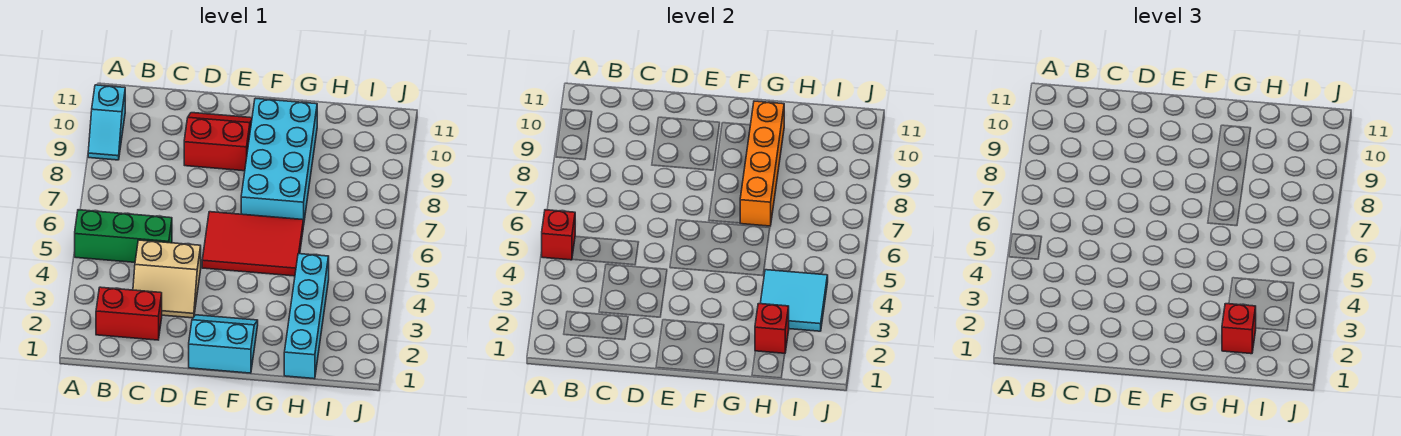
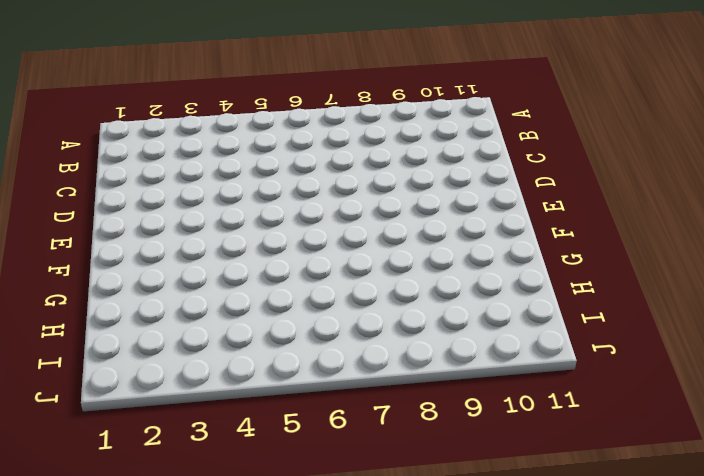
none -> green 1x3 brick [75,210,172,262]
none -> cyan 1x2 slope [88,85,125,160]
none -> red 1x2 brick [96,287,162,340]

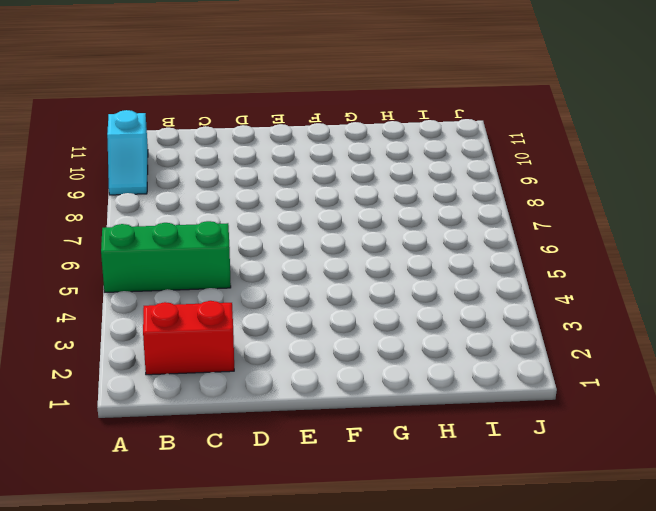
none -> tan 2x2 slope [133,240,201,318]
none -> red 2x2 slope [184,113,252,171]
none -> cyan 2x2 slope [189,315,258,373]

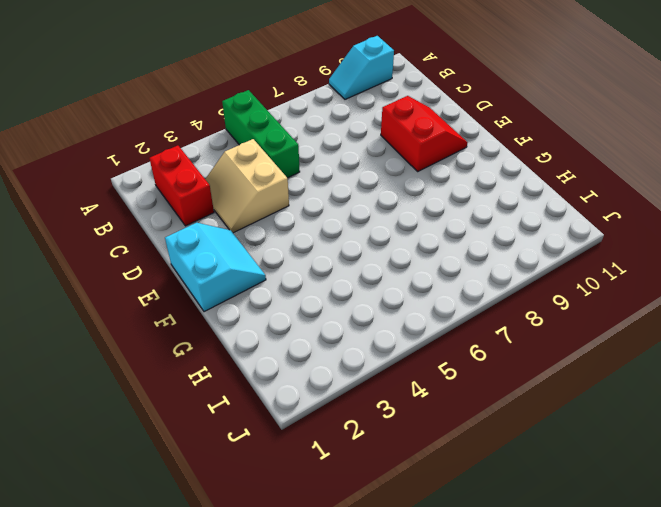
none -> red 2x3 tile [202,212,303,276]
none -> cyan 2x4 brick [241,98,317,226]
none -> cyan 1x4 brick [284,254,329,379]

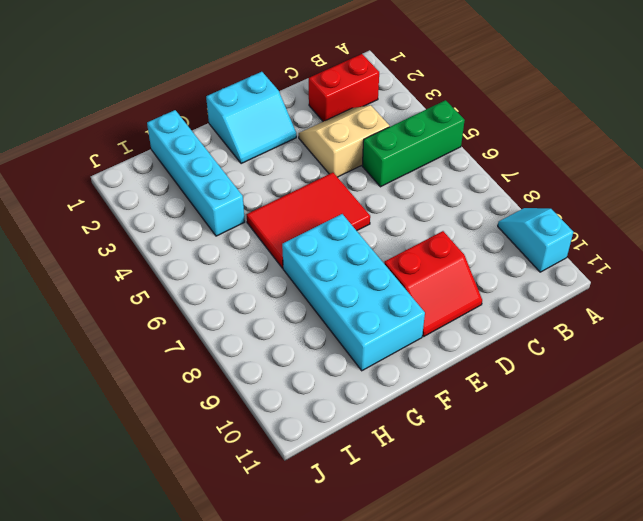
none -> red 1x1 brick [542,210,575,260]
none -> orange 1x4 brick [740,101,784,226]
none -> red 1x1 brick [755,304,789,353]

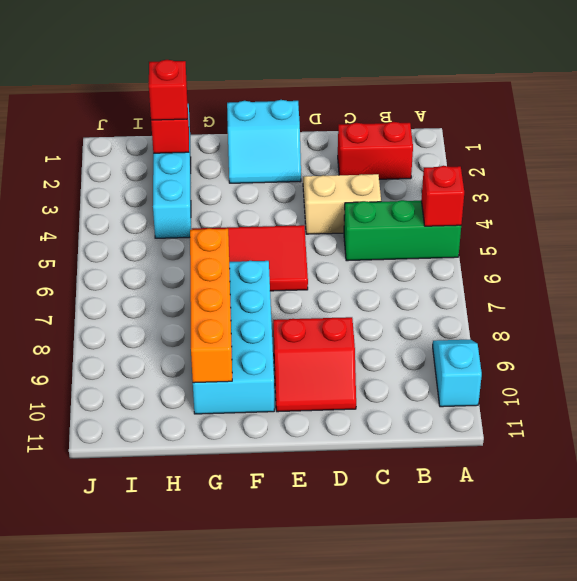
none -> cyan 2x2 tile [760,270,828,331]

